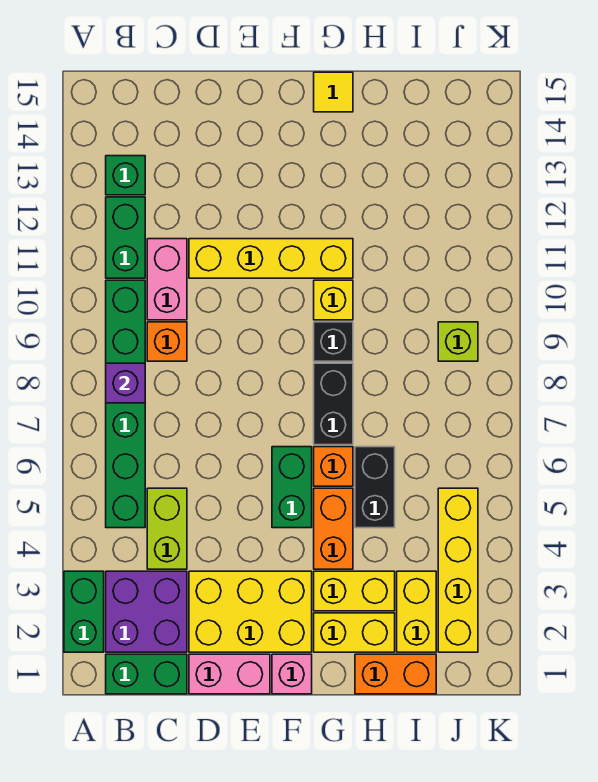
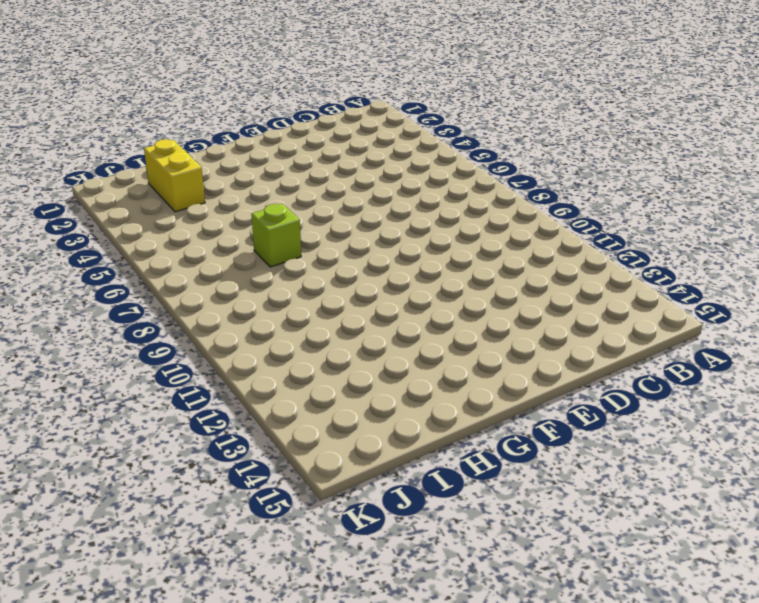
lime 1x1 brick [251,204,301,267] -> lime 1x1 brick moved to [438,322,478,361]
none -> green 1x2 brick [64,571,104,652]
none -> green 1x2 brick [106,654,187,694]
none -> purple 2x2 brick [106,571,187,652]

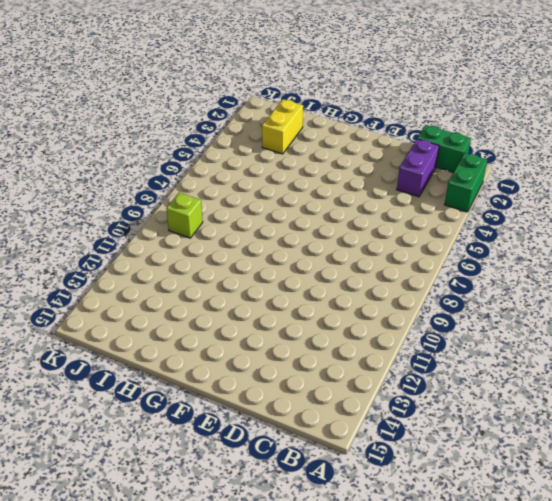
purple 1x2 brick [397,139,439,197] -> purple 2x2 brick [106,571,187,652]
none -> green 1x6 brick [106,280,145,528]
none -> green 1x2 brick [106,197,145,278]
none -> green 1x1 brick [106,156,145,195]

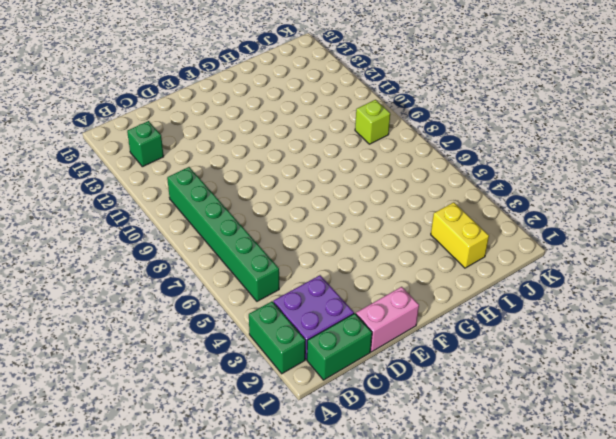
none -> green 1x2 brick [106,197,145,278]
none -> lime 1x2 brick [147,488,187,569]
none -> orange 1x1 brick [147,322,187,361]

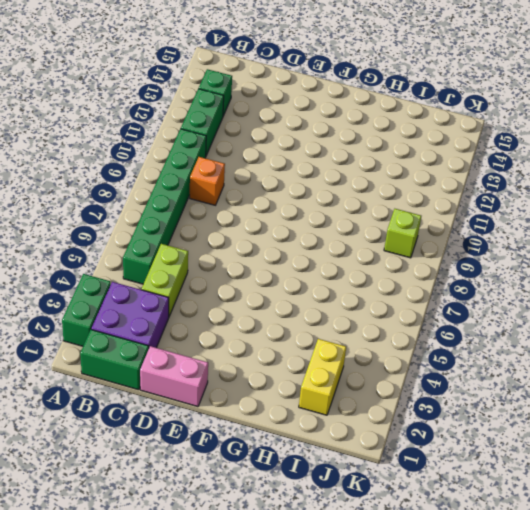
none -> pink 1x2 brick [147,239,187,320]
none -> yellow 2x3 brick [189,571,312,652]
none -> yellow 1x4 brick [189,239,353,278]

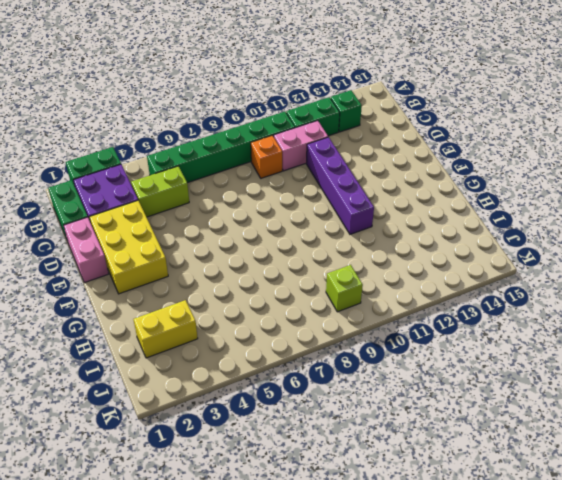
purple 1x4 brick [306,137,374,234] -> yellow 1x4 brick [189,239,353,278]
none -> pink 1x1 brick [272,654,312,694]
none -> green 1x2 brick [272,447,312,528]
none -> yellow 1x2 brick [314,613,395,652]

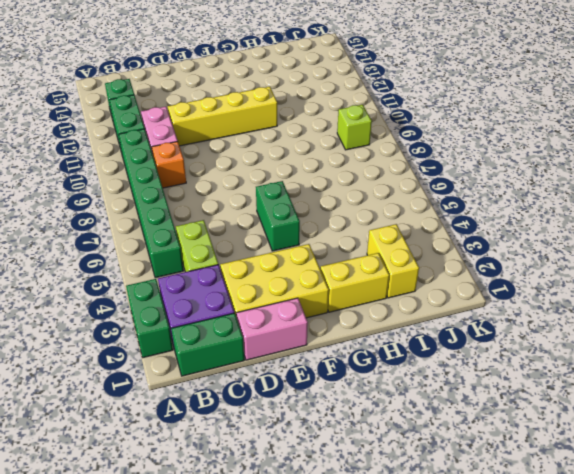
none -> pink 1x1 brick [272,654,312,694]
none -> yellow 1x2 brick [314,571,395,611]
none -> orange 1x2 brick [314,488,353,569]

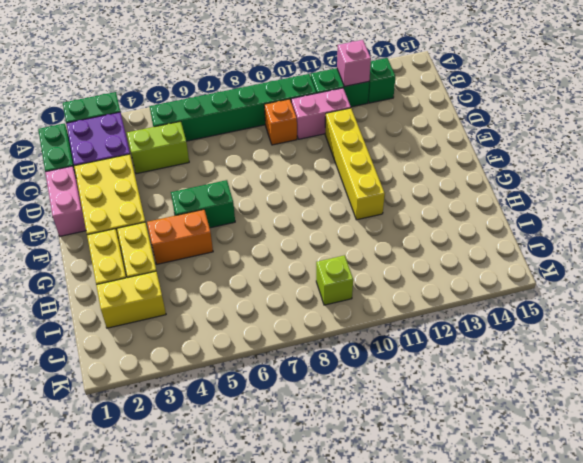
pink 1x1 brick [337,40,371,86] -> pink 1x1 brick moved to [272,654,312,694]
none -> orange 1x1 brick [314,447,353,486]
none -> black 1x2 brick [314,363,353,445]
none -> black 1x1 brick [314,322,353,361]

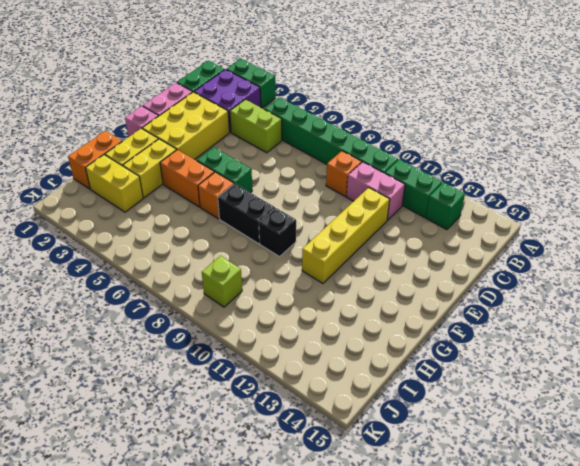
none -> yellow 1x1 brick [314,280,353,320]
none -> yellow 1x1 tile [314,72,353,112]
none -> black 1x2 brick [355,447,395,528]

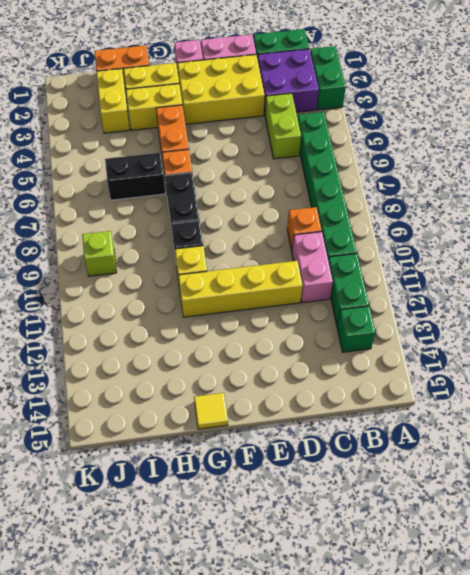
black 1x2 brick [105,153,165,200] -> black 1x2 brick turned to [355,447,395,528]
none -> green 1x2 brick [272,447,312,528]
none -> yellow 1x4 brick [438,488,478,652]
none -> purple 1x1 brick [106,363,145,403]

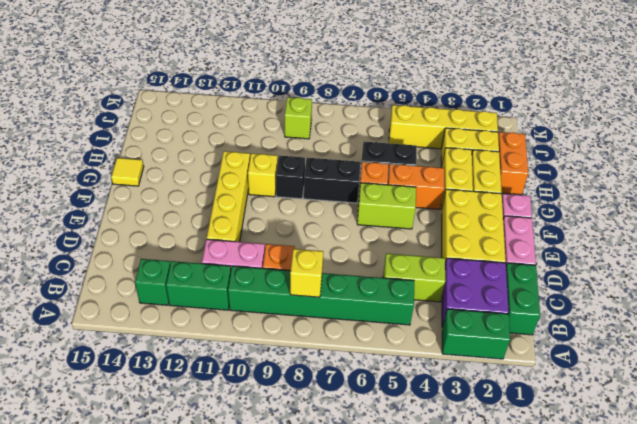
yellow 1x1 brick [290,249,323,297] -> purple 1x1 brick [106,363,145,403]
lime 1x2 brick [357,183,416,229] -> green 1x2 brick [272,447,312,528]

